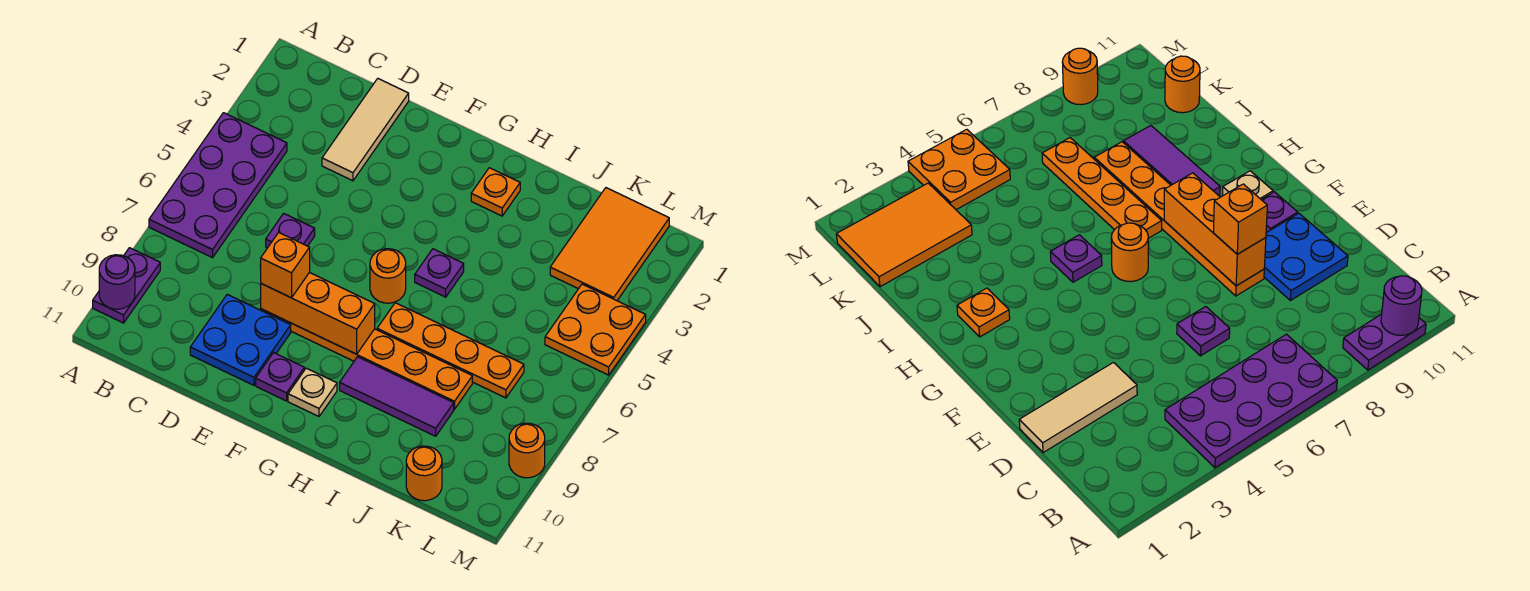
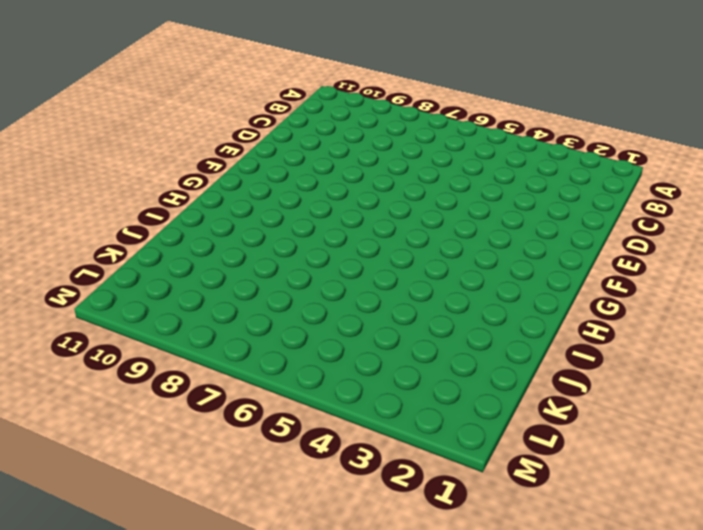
none -> purple 2x4 plate [149,113,287,258]
none -> purple 1x2 plate [93,248,160,323]
none -> tan 1x3 tile [322,79,409,181]

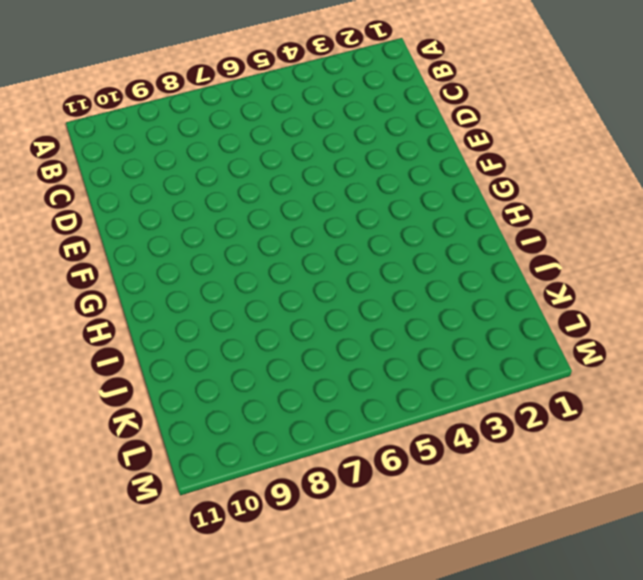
none -> purple 2x4 plate [149,113,287,258]
none -> purple 1x2 plate [93,248,160,323]
none -> tan 1x3 tile [322,79,409,181]

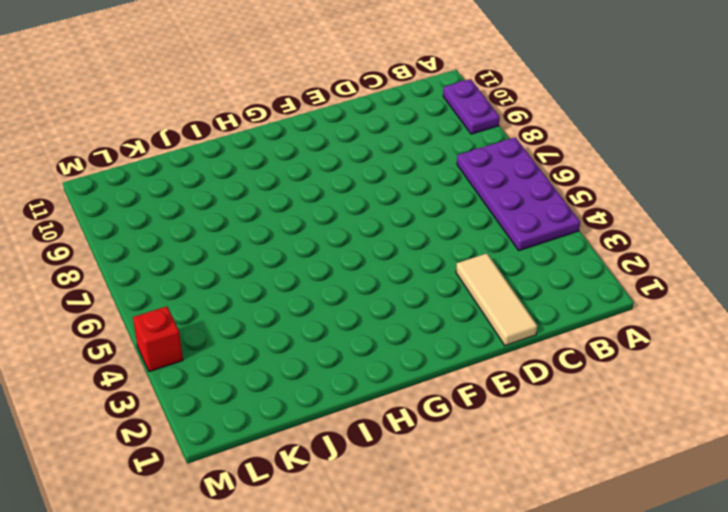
red 1x1 brick [133,306,183,372] -> orange 2x2 plate [545,284,646,375]
none -> purple 1x1 plate [266,213,315,248]
none -> blue 2x2 plate [190,294,291,385]
none -> orange 1x6 plate [261,309,472,409]

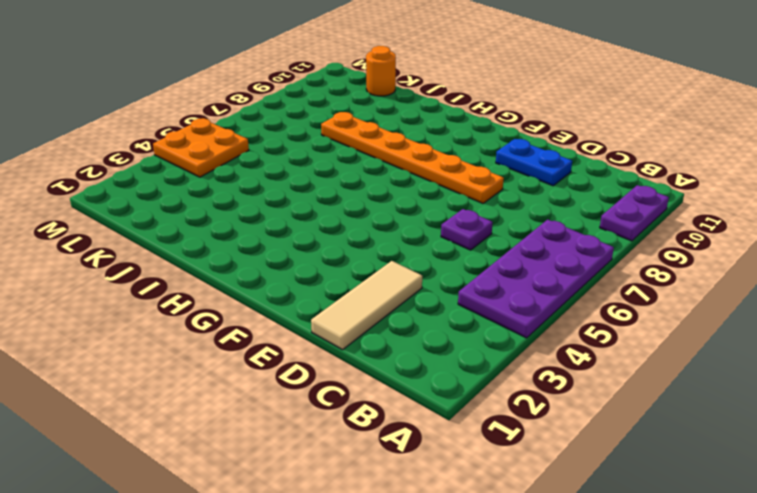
blue 1x2 plate [496,139,572,186] -> blue 2x2 plate [190,294,291,385]
none -> purple 1x1 plate [256,353,304,401]
none -> orange 1x1 round brick [370,249,406,303]
none -> tan 1x1 plate [288,368,337,416]

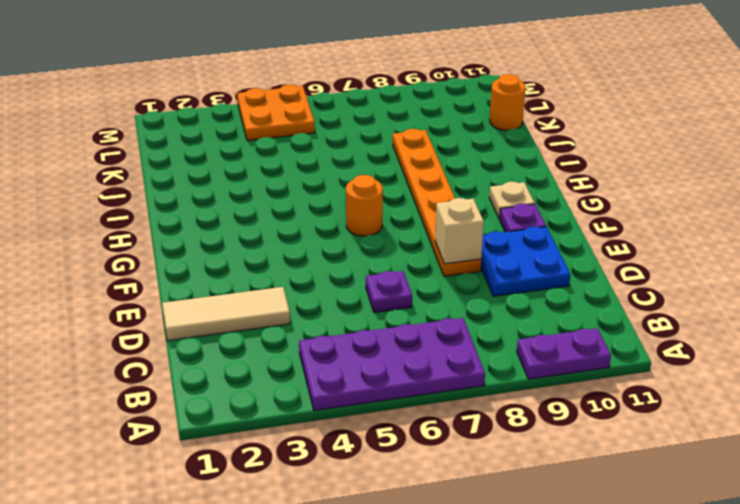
tan 1x1 brick [435,198,484,264] -> orange 1x3 brick [261,272,375,354]
none -> orange 1x1 plate [471,168,520,216]
none -> purple 1x1 plate [415,249,464,297]
none -> orange 1x4 plate [377,303,524,398]

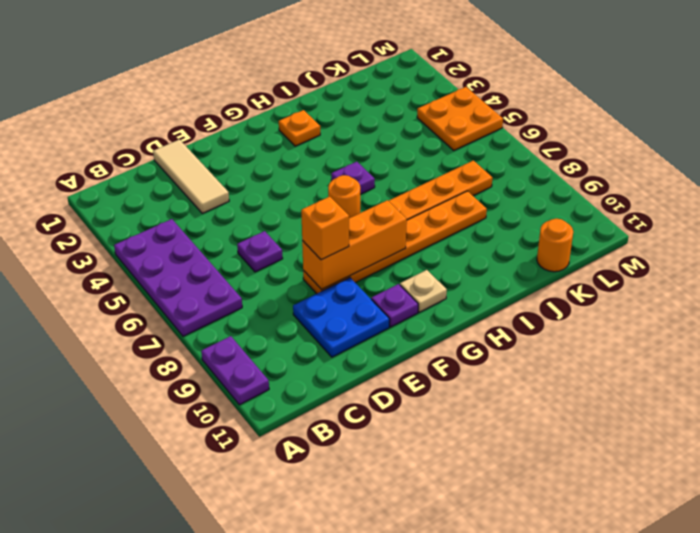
none -> purple 1x3 tile [340,357,454,436]
none -> orange 2x3 tile [550,188,669,301]
none -> orange 1x1 round brick [509,423,545,478]

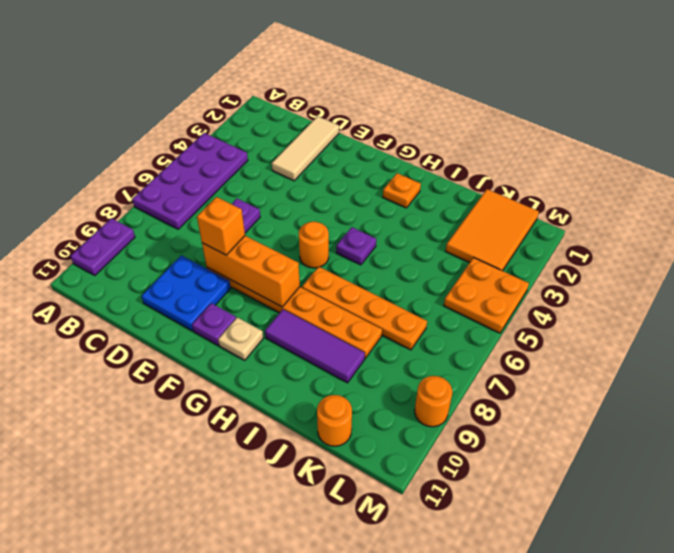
none -> purple 1x1 round brick [99,255,135,309]

